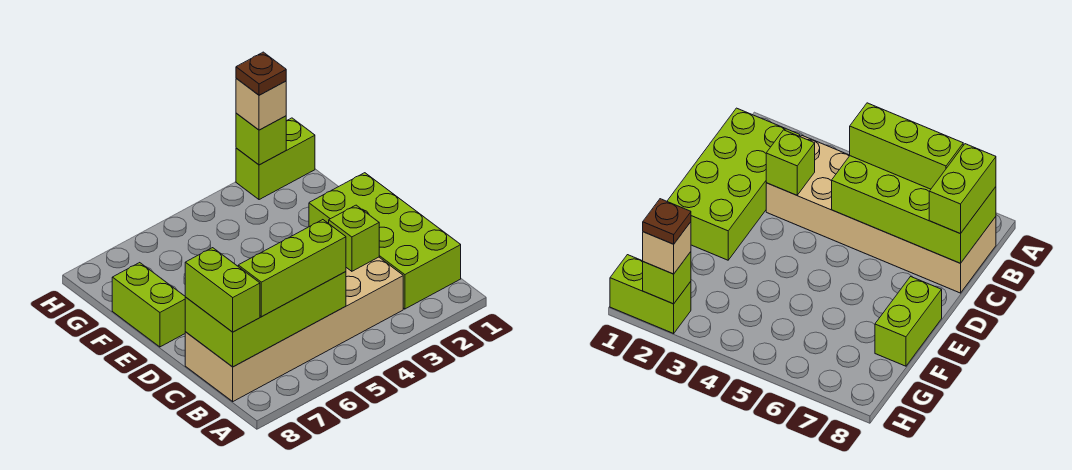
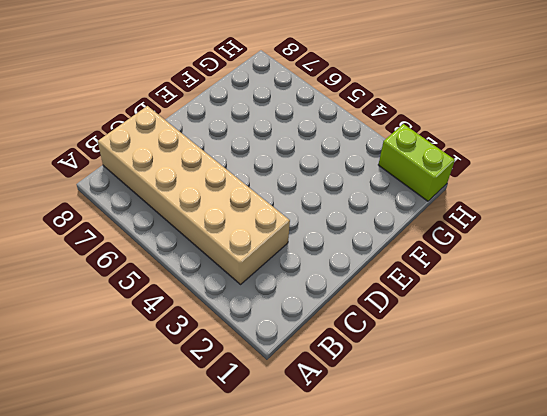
none -> lime 2x4 brick [309,173,461,309]
none -> lime 1x2 brick [112,263,185,347]

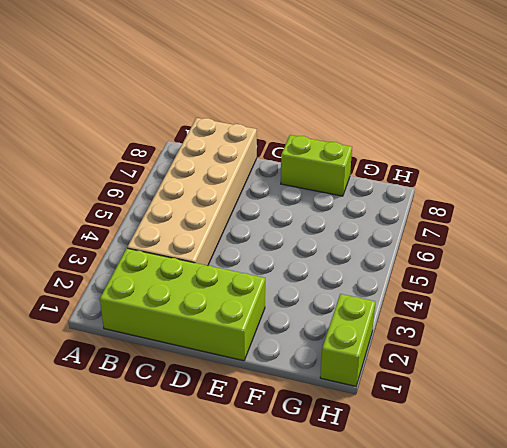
none -> lime 2x4 brick [185,272,346,367]
none -> lime 1x1 brick [329,205,379,271]

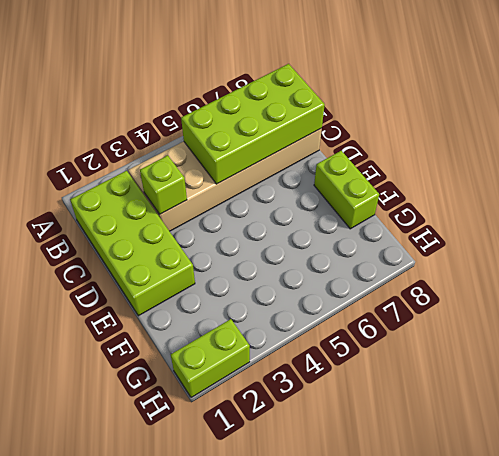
none -> lime 1x1 brick [236,113,286,165]
none -> lime 1x3 brick [238,220,346,317]

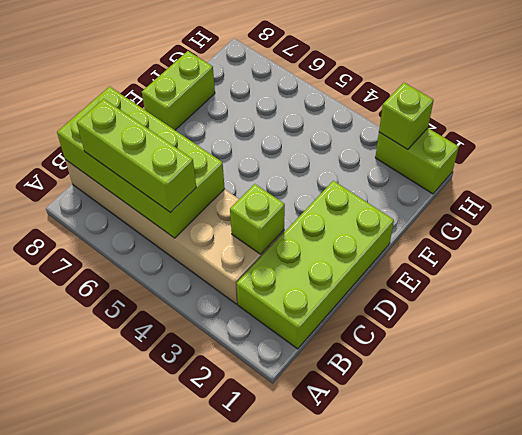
none -> lime 1x2 brick [185,248,260,332]
none -> tan 1x1 brick [236,79,286,130]

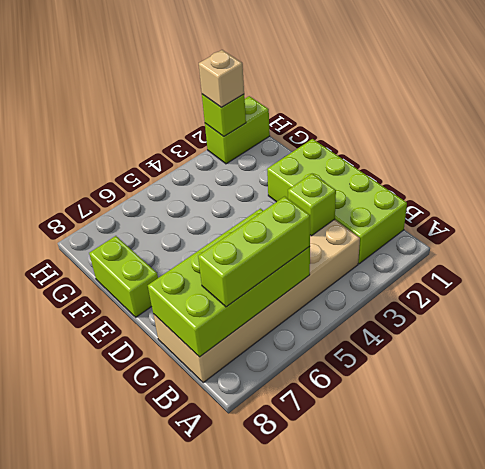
none -> lime 1x2 brick [185,248,260,332]
none -> brown 1x1 plate [236,52,286,95]

